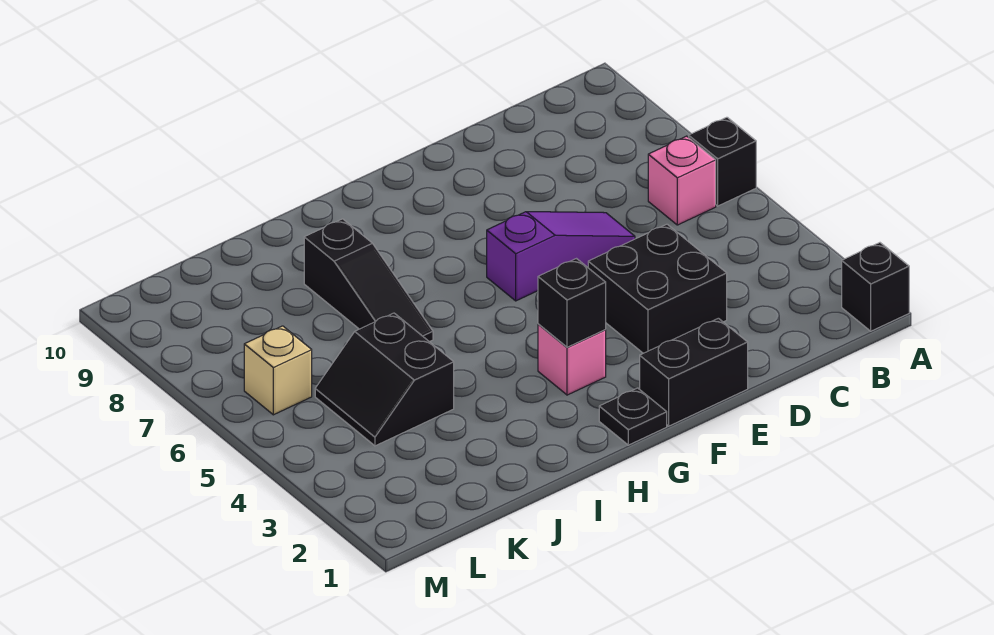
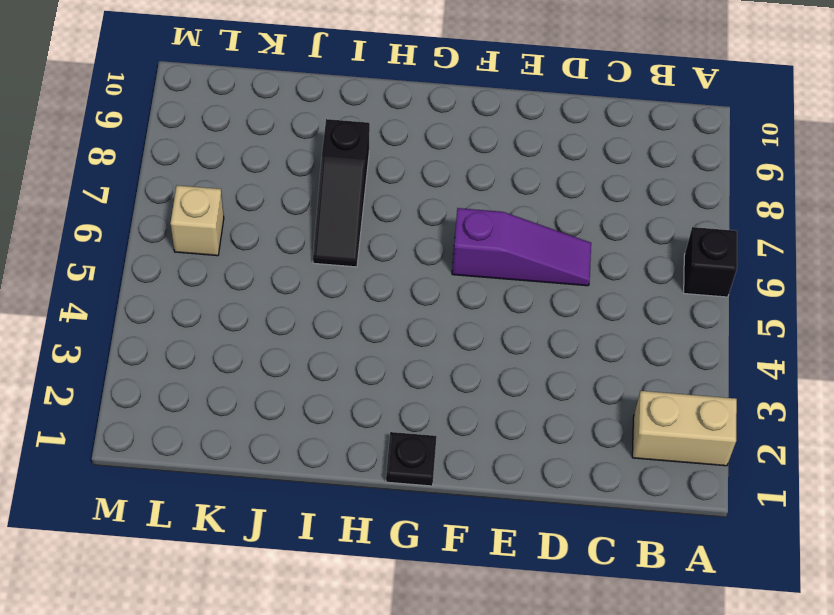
tan 1x2 brick [632,391,737,466] -> none
none -> black 1x1 brick [842,243,909,331]
none -> pink 1x1 brick [648,136,716,225]
none -> black 2x2 brick [588,224,727,353]

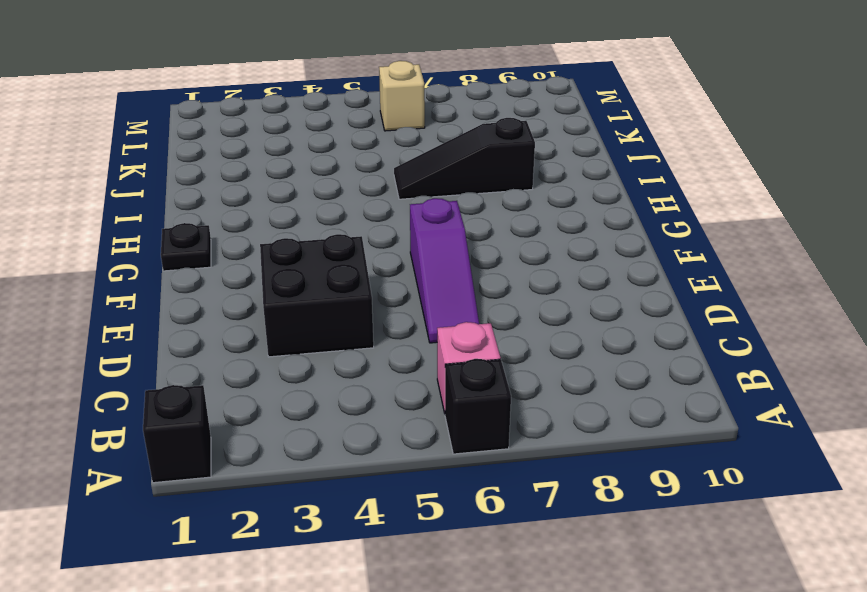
none -> black 1x2 brick [640,318,748,426]
none -> pink 1x1 brick [538,324,606,395]
none -> black 2x2 slope [315,313,454,446]

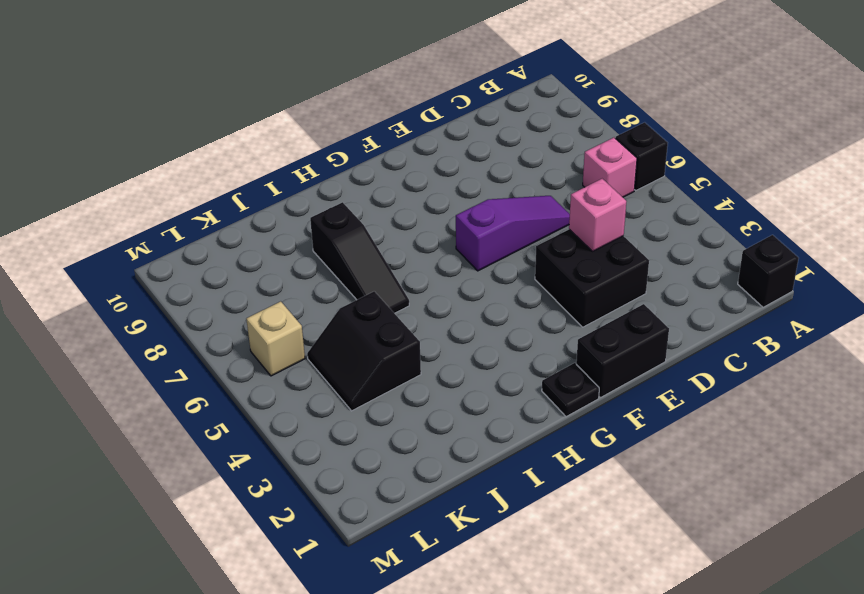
pink 1x1 brick [569,179,626,251] -> pink 1x1 brick moved to [538,324,606,395]
none -> black 1x1 brick [538,259,606,347]

